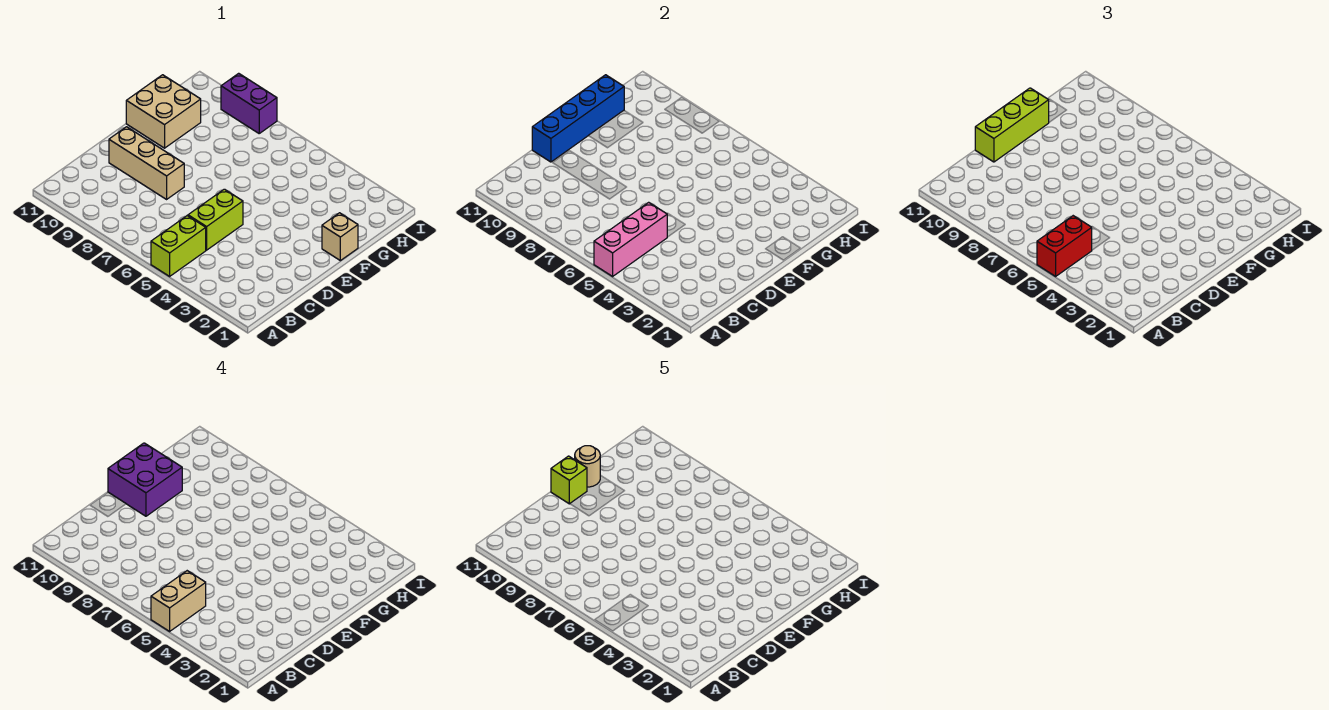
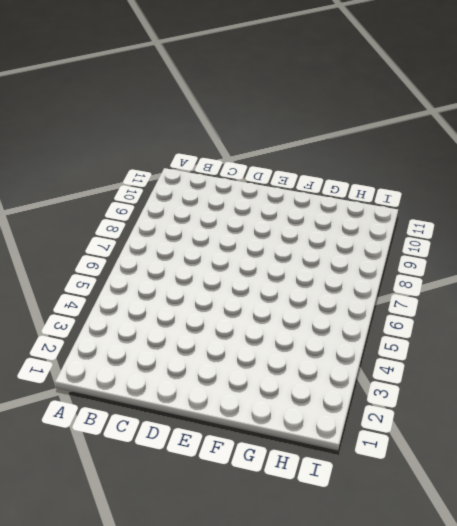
none -> lime 1x2 brick [151,216,206,276]
none -> lime 1x2 brick [188,189,243,250]
none -> tan 1x3 brick [109,127,184,199]

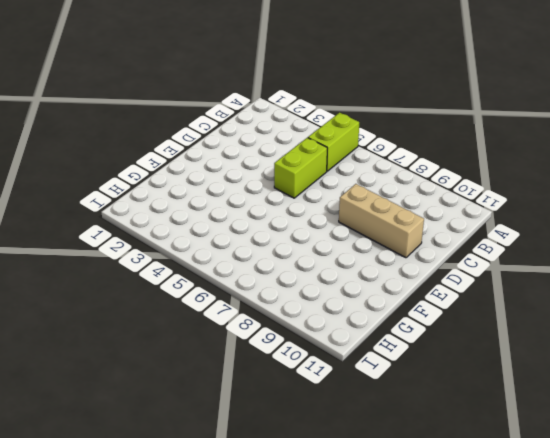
none -> tan 1x1 brick [322,213,358,261]
none -> tan 2x2 brick [126,75,201,148]
none -> purple 1x2 brick [221,73,277,133]

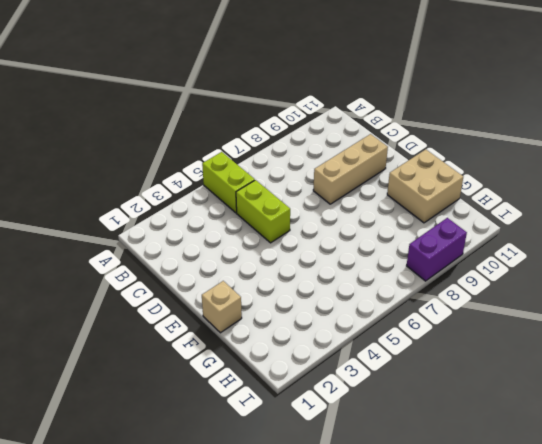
none -> pink 1x3 brick [594,202,667,276]
none -> blue 1x4 brick [532,75,624,162]
none -> red 1x2 brick [1037,216,1092,276]

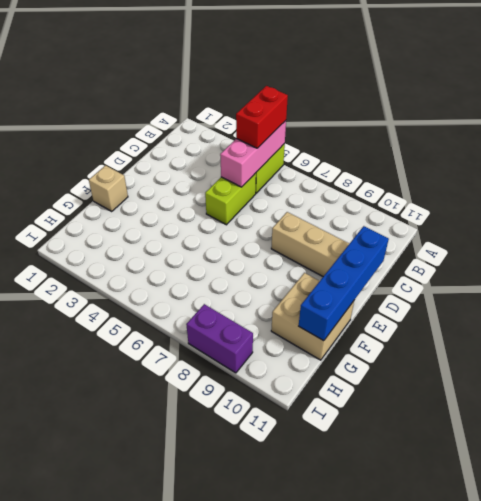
none -> lime 1x3 brick [975,88,1049,162]
none -> tan 1x2 brick [151,571,206,631]
none -> purple 2x2 brick [108,443,182,516]

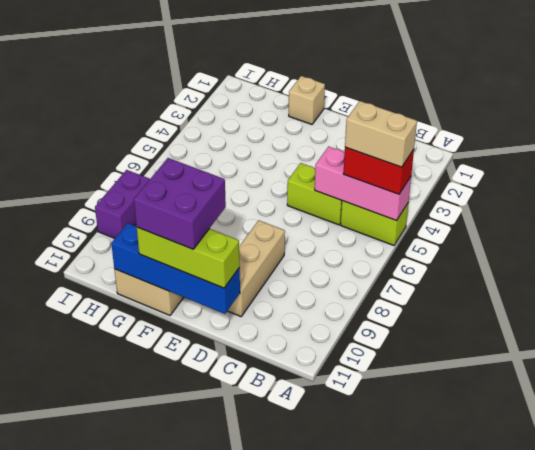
none -> lime 1x1 brick [551,456,587,504]
none -> tan 1x1 round brick [575,446,600,487]

